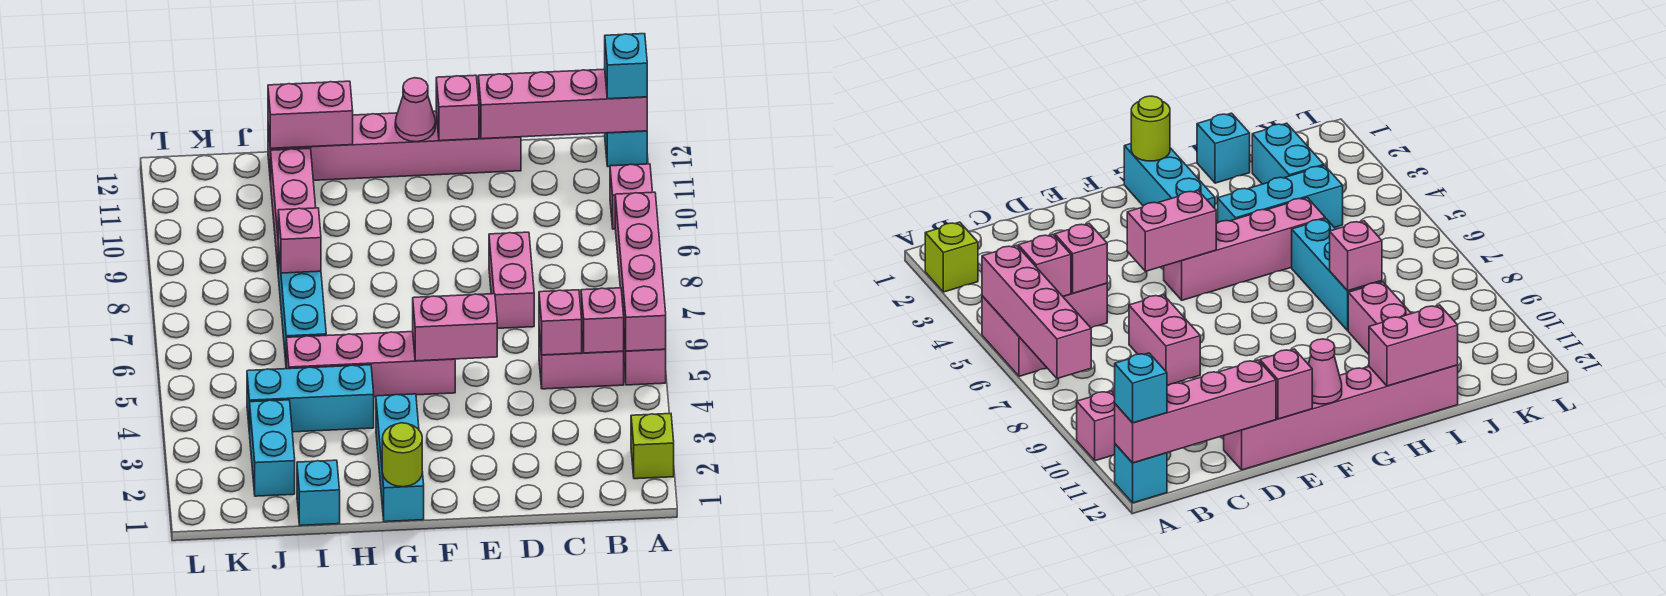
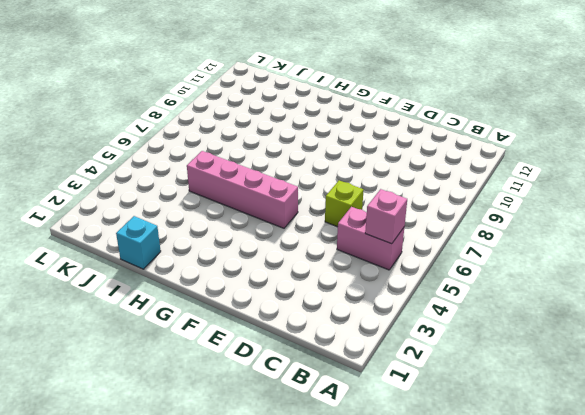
lime 1x1 brick [325,180,364,227] -> lime 1x1 brick moved to [631,414,674,479]
none -> pink 1x2 brick [623,337,666,385]
none -> pink 1x1 brick [610,164,652,229]
none -> cyan 1x1 brick [605,131,647,167]

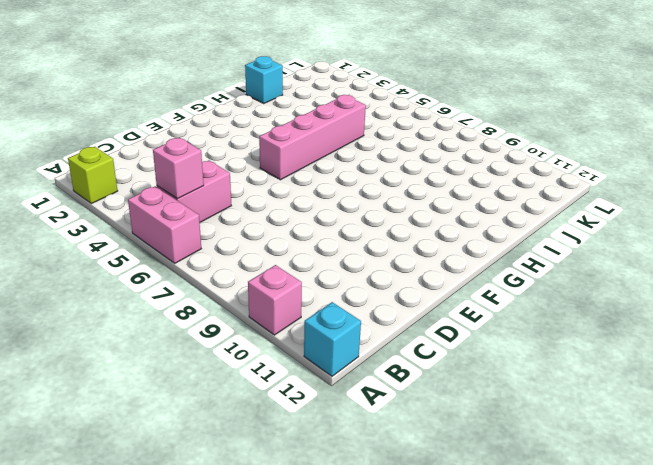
none -> pink 1x2 brick [489,232,534,328]
none -> pink 1x6 brick [268,111,521,182]
none -> cyan 1x3 brick [376,394,424,522]

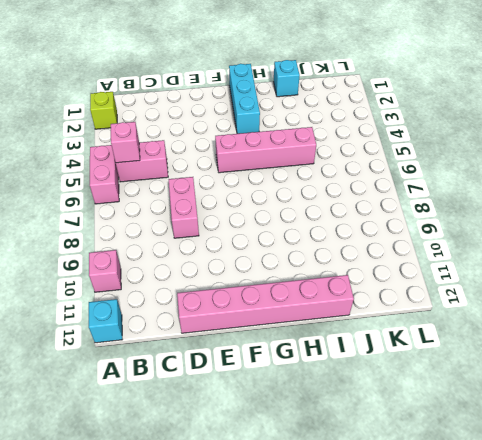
none -> cyan 1x3 brick [247,365,374,434]
none -> cyan 1x3 brick [278,245,326,361]
none -> pink 1x3 brick [271,148,316,266]

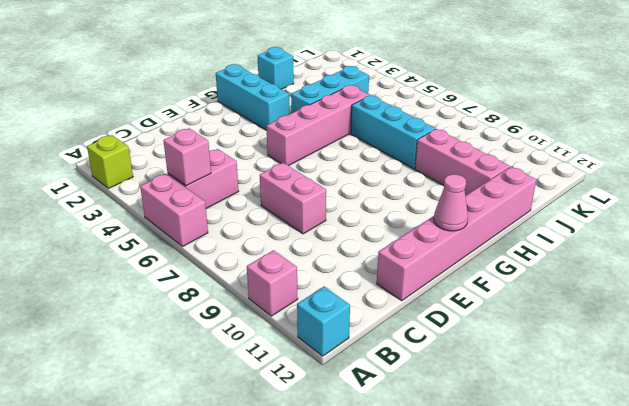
none -> cyan 1x2 brick [250,400,295,496]
none -> pink 1x4 brick [615,192,666,351]
none -> pink 1x4 brick [478,69,647,139]

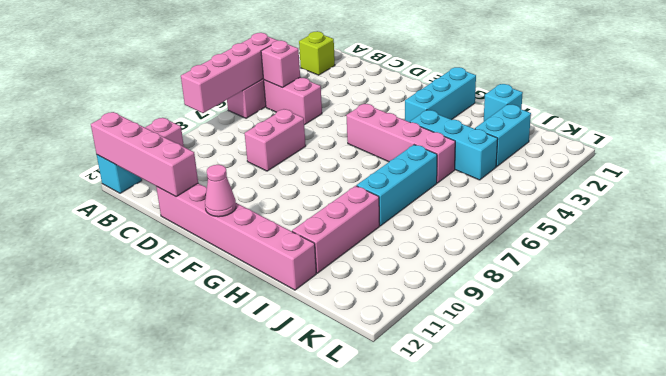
none -> pink 1x1 brick [539,290,582,355]
none -> pink 1x2 brick [413,294,497,361]
none -> pink 1x1 brick [436,75,479,141]

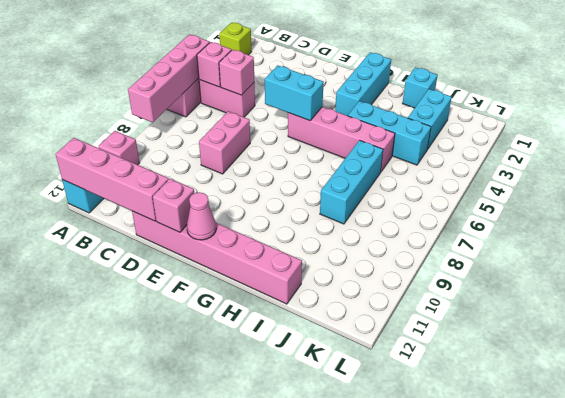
cyan 1x2 brick [265,65,324,121] -> pink 1x2 brick [413,294,497,361]
none -> pink 1x3 brick [271,148,316,266]
none -> lime 1x1 round brick [382,423,422,487]
none -> pink 1x2 brick [268,81,353,148]

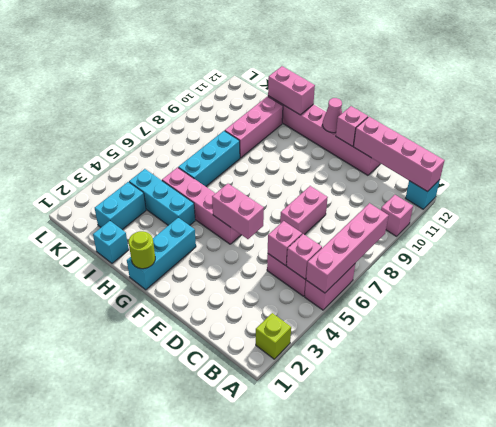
none -> pink 1x1 brick [278,208,321,273]
none -> cyan 1x1 brick [605,34,647,99]

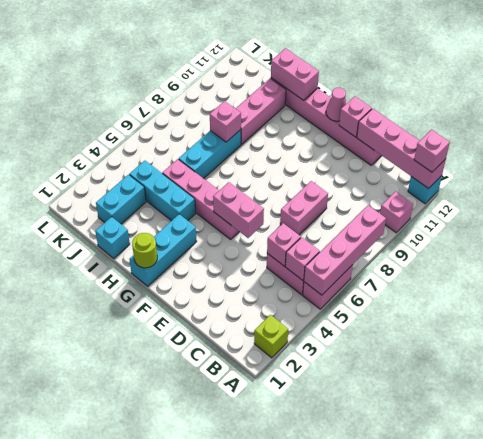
pink 1x1 brick [414,130,450,172] -> cyan 1x1 brick [605,34,647,99]

